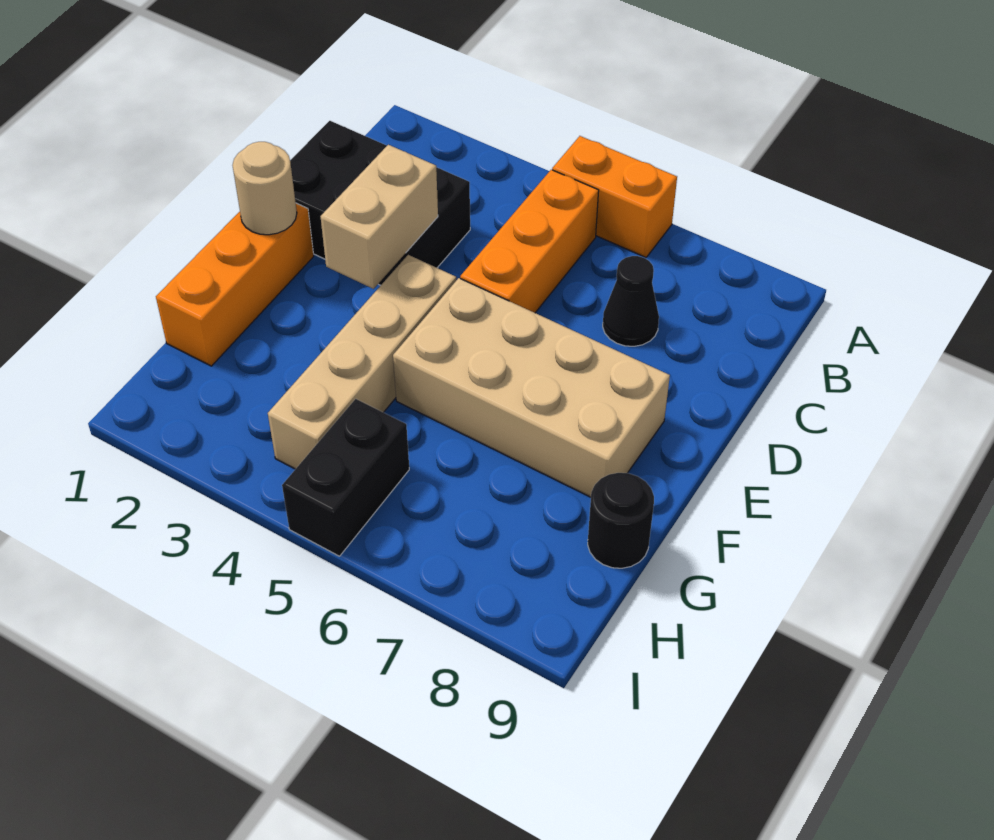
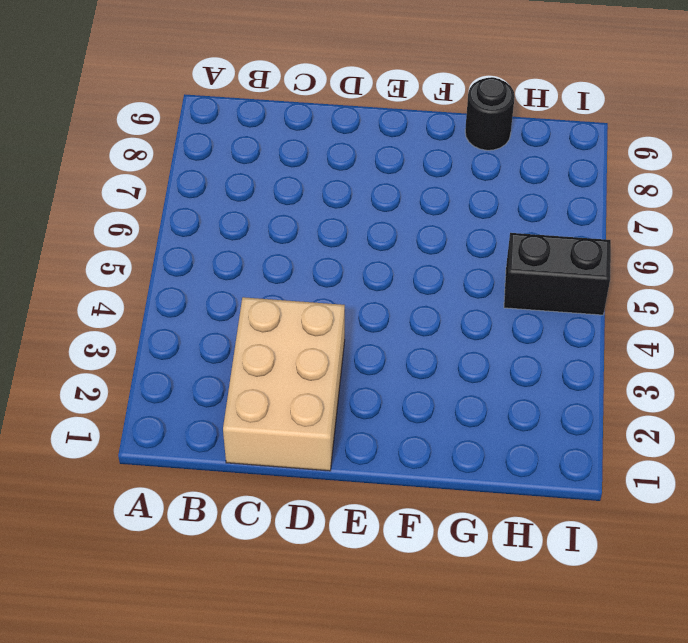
tan 2x3 brick [223,297,345,471] -> black 2x3 brick [290,121,470,285]
none -> orange 1x2 brick [552,136,677,257]
none -> orange 1x3 brick [460,170,599,313]

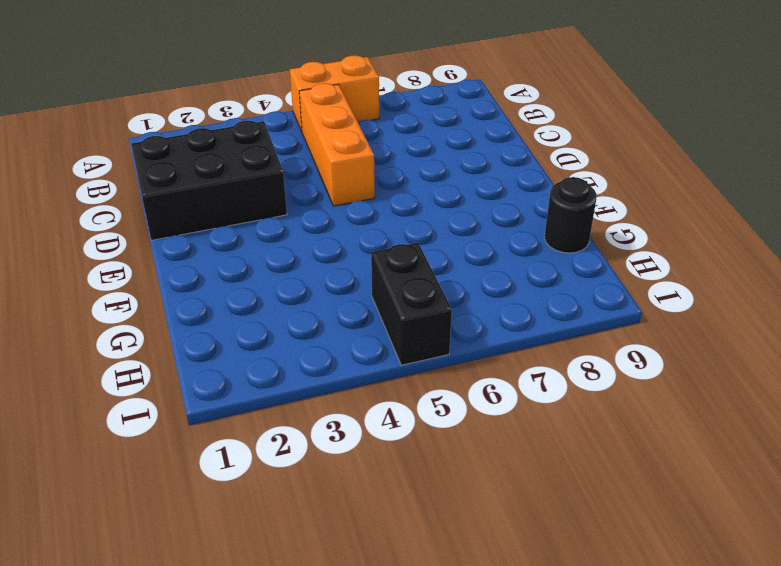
none -> black 1x1 cone [603,256,659,346]
none -> orange 1x3 brick [156,203,314,366]

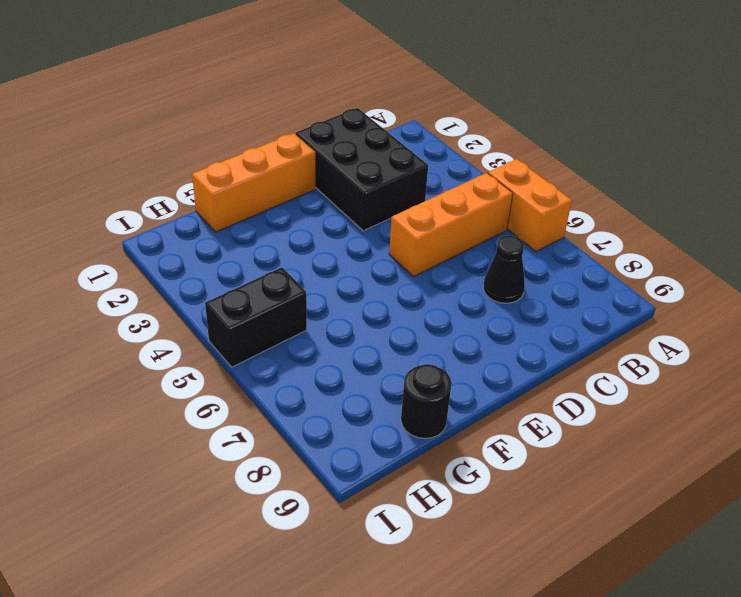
none -> tan 1x4 brick [268,255,456,469]
none -> tan 2x4 brick [393,278,670,497]

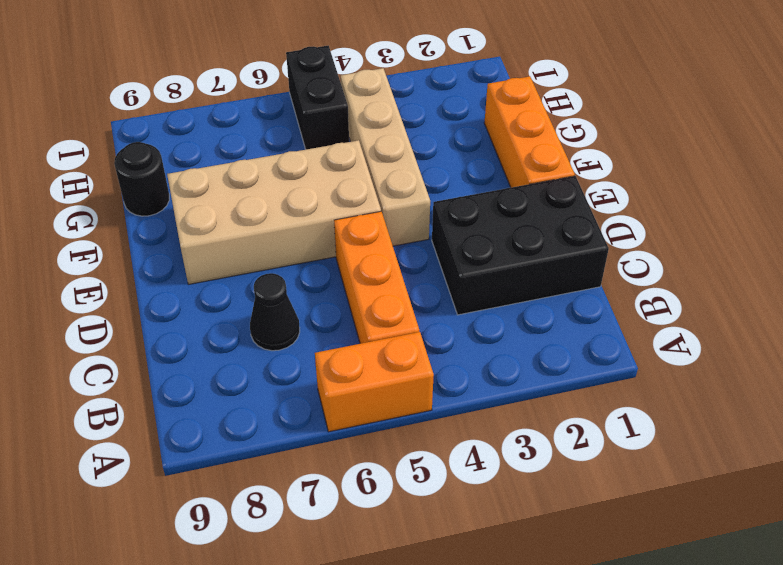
none -> tan 1x2 brick [320,145,438,289]
none -> tan 1x1 round brick [232,142,297,235]

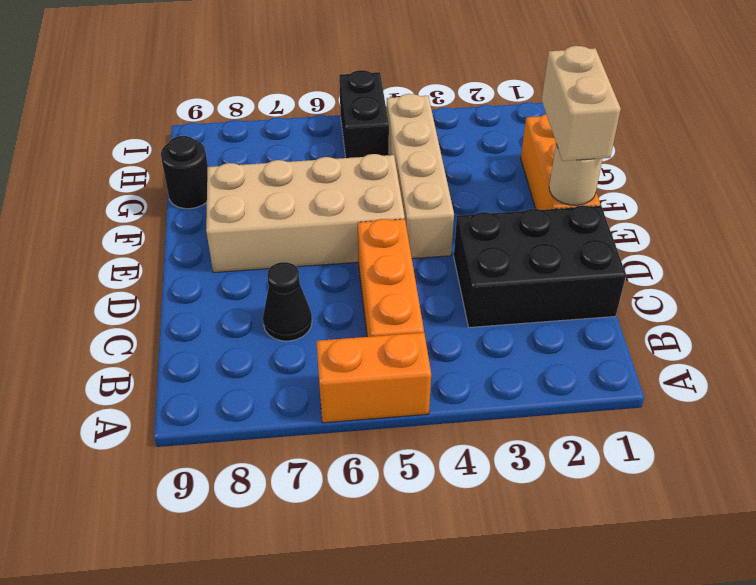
tan 1x2 brick [542,46,621,161] -> tan 1x2 brick moved to [320,145,438,289]

